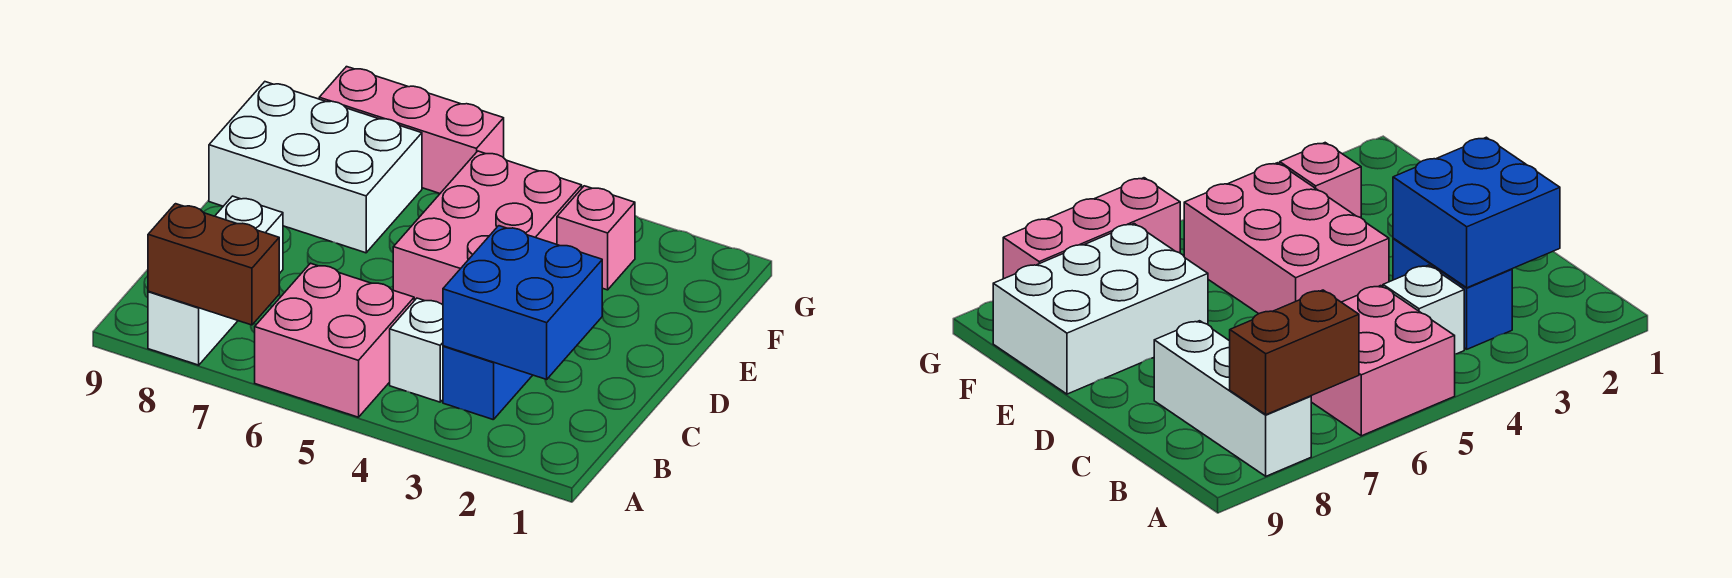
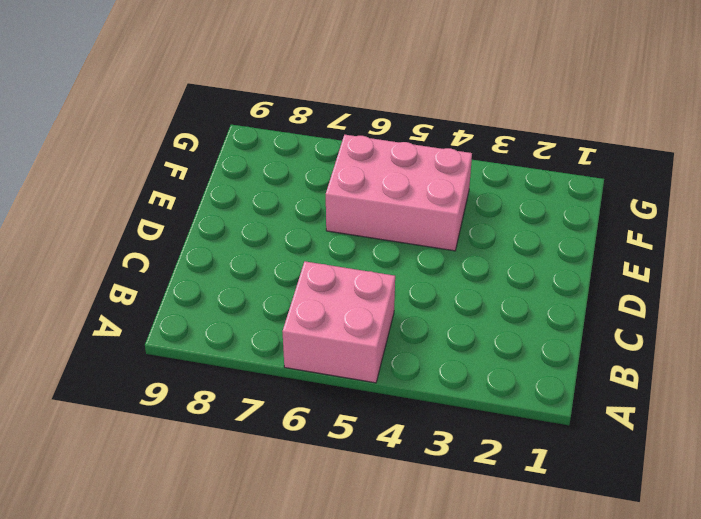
pink 2x3 brick [326,135,472,251] -> pink 2x3 brick turned to [393,151,582,305]
none -> white 1x3 brick [148,196,283,365]
none -> blue 1x2 brick [443,346,533,420]

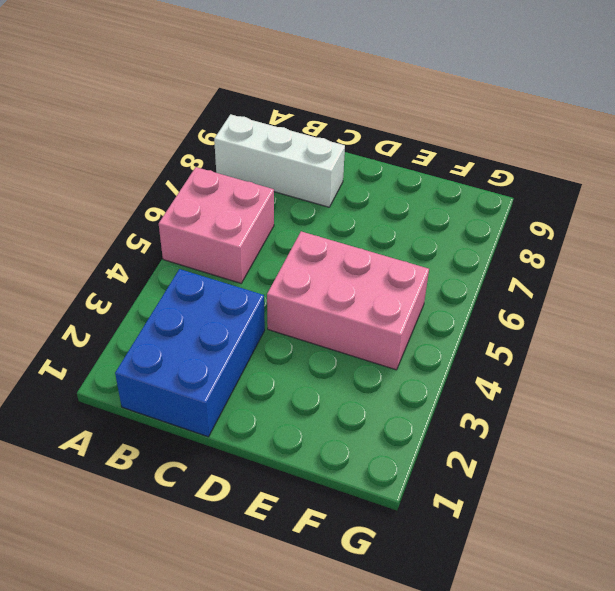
blue 2x3 brick [115,269,265,437] -> blue 1x2 brick [443,346,533,420]
none -> white 1x1 brick [390,298,443,402]
none -> white 2x3 brick [209,82,422,253]

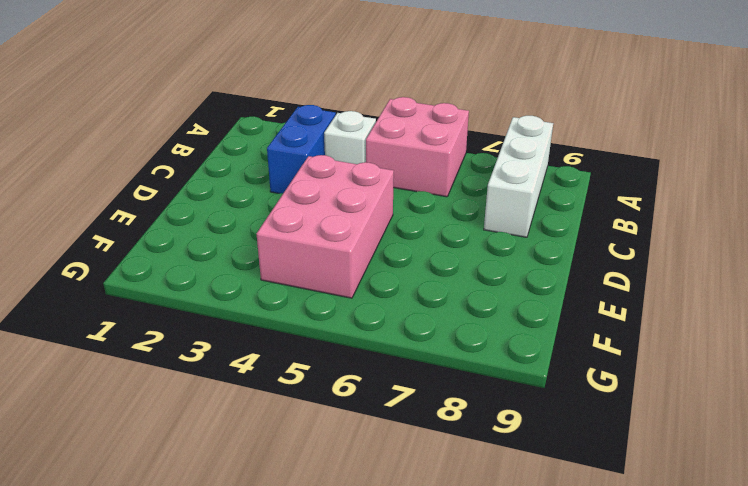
none -> white 2x3 brick [209,82,422,253]
none -> pink 1x1 brick [557,186,635,290]

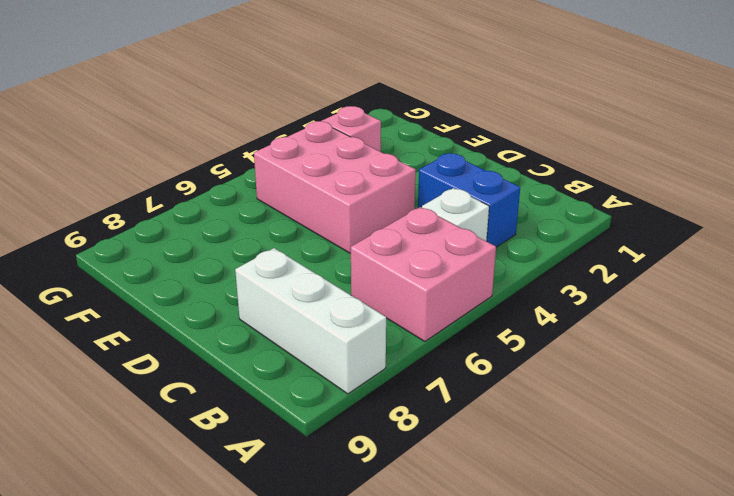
none -> white 2x3 brick [209,82,422,253]
none -> pink 1x3 brick [319,67,504,193]

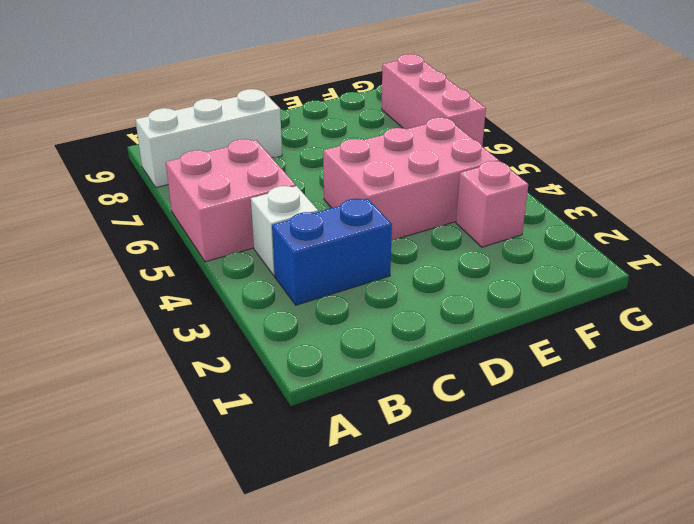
none -> white 2x3 brick [209,82,422,253]
none -> brown 1x2 brick [148,204,279,325]

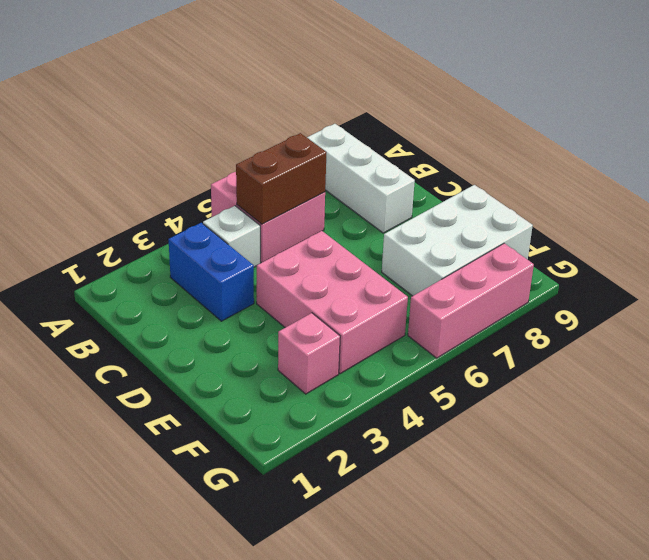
brown 1x2 brick [236,133,327,224] -> brown 1x2 brick moved to [148,204,279,325]
none -> blue 2x2 brick [443,226,602,379]

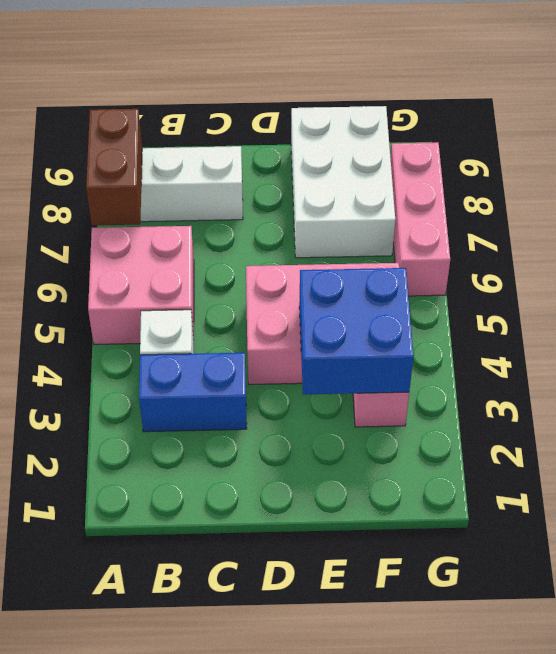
blue 2x2 brick [299,268,413,394] -> blue 2x2 brick moved to [443,226,602,379]

